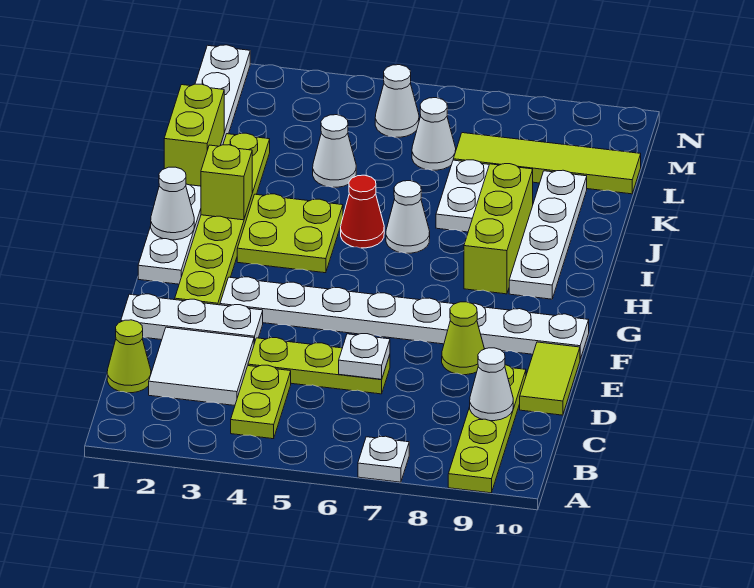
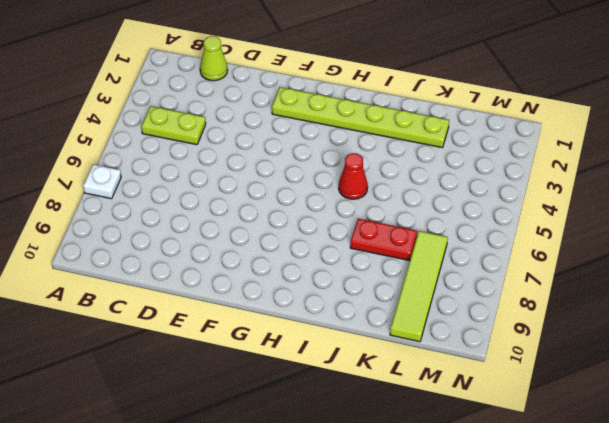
red 1x2 plate [350,219,417,261] -> white 1x2 plate [436,160,489,232]
none -> lime 1x4 plate [448,365,526,493]
none -> white 2x2 tile [149,327,254,405]
none -> lime 1x3 plate [248,338,390,394]

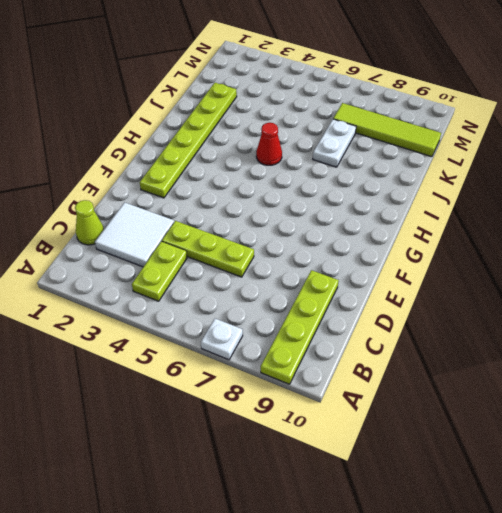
none -> lime 1x2 tile [520,342,580,415]
none -> white 1x3 plate [121,294,263,344]
none -> lime 1x1 cone [442,302,484,375]

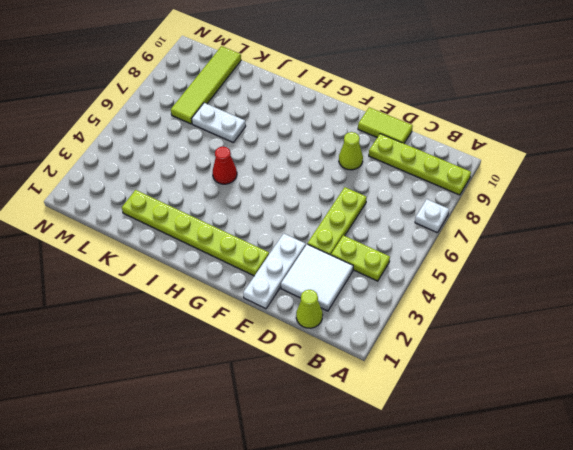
none -> white 1x8 plate [220,277,589,359]
none -> white 1x8 plate [138,45,250,284]
none -> lime 2x2 plate [237,194,343,273]

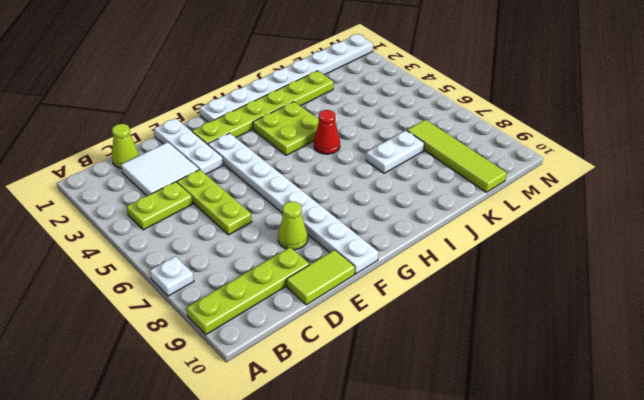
none -> lime 1x3 brick [464,164,533,294]
none -> white 1x4 plate [509,170,587,299]
none -> white 1x1 cone [386,181,430,253]

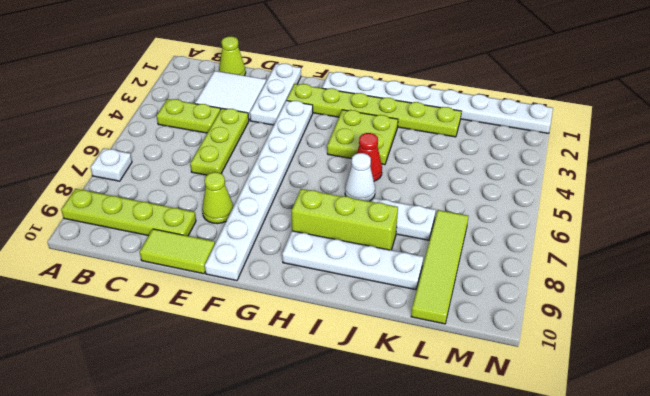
none -> white 1x1 cone [313,115,356,187]
none -> white 1x1 cone [412,98,456,170]
none -> white 1x1 cone [375,65,419,137]

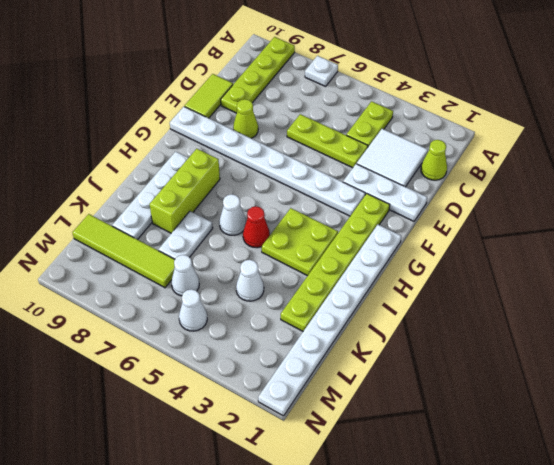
none -> white 1x1 cone [470,348,513,421]
none -> white 1x1 plate [339,334,390,379]
none -> white 1x1 cone [151,167,194,240]

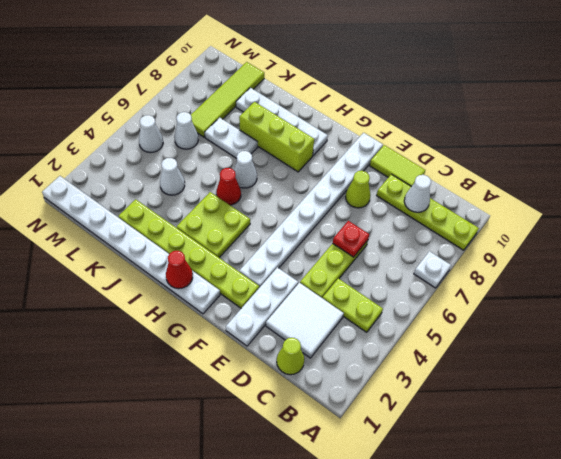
red 1x1 plate [333,221,369,257] -> white 1x1 plate [339,334,390,379]
red 1x1 cone [166,251,193,289] -> white 1x1 cone [151,167,194,240]
none -> lime 1x1 brick [201,145,252,220]
none -> lime 1x2 brick [164,84,224,186]

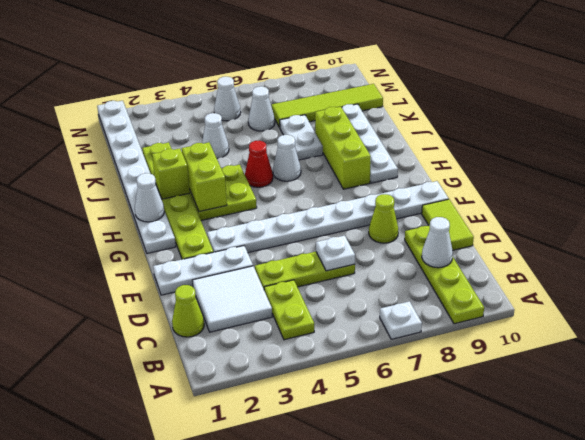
lime 1x2 brick [182,142,227,211] -> lime 1x2 brick moved to [164,84,224,186]

